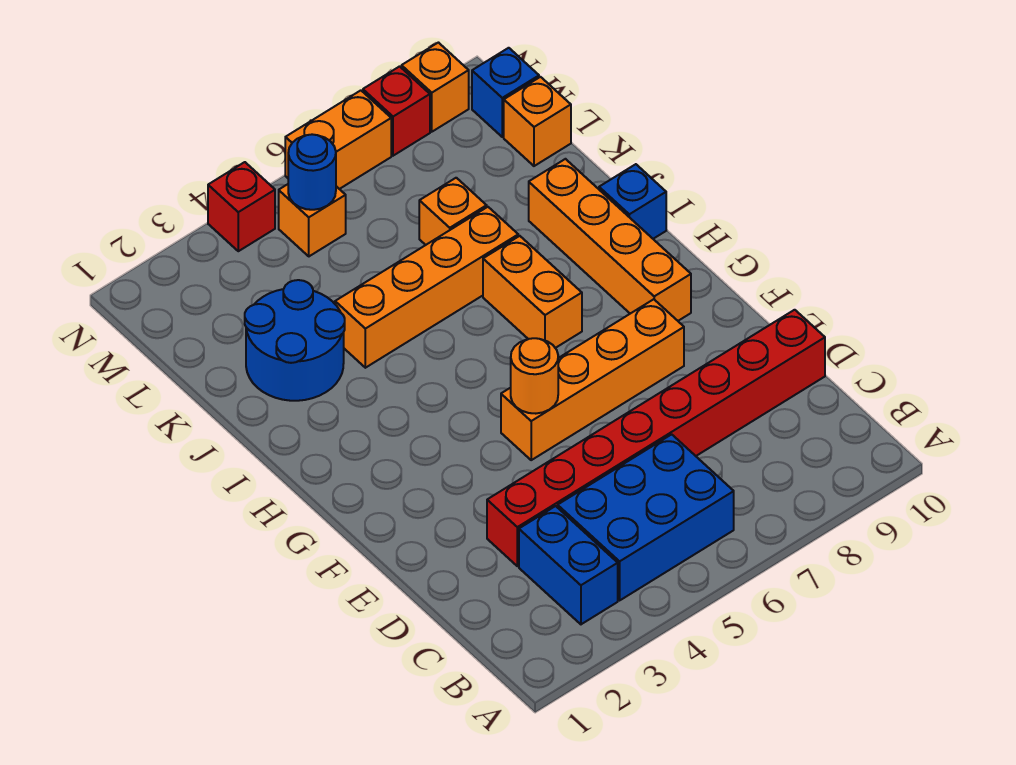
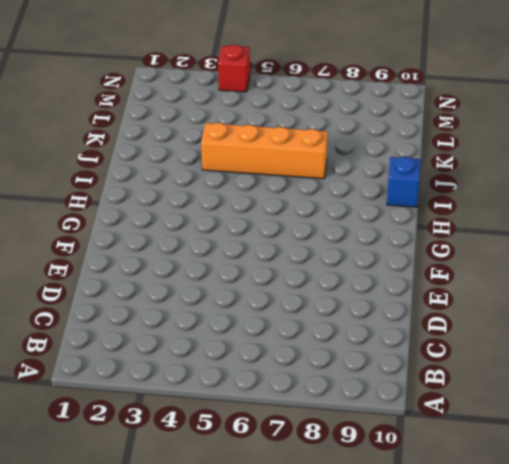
none -> blue 1x2 brick [519,506,618,624]
none -> blue 2x3 brick [558,434,734,600]
none -> red 1x8 brick [487,310,825,566]

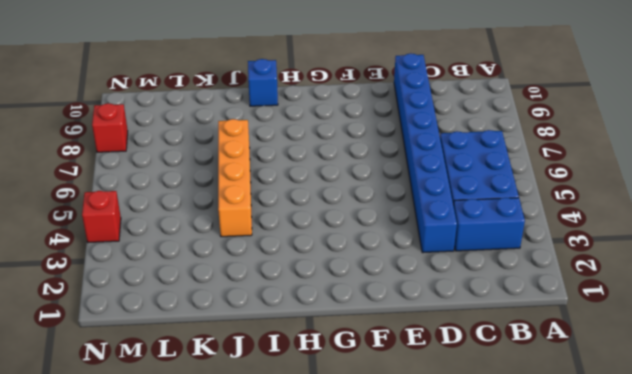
blue 1x8 brick [394,53,457,253] -> red 1x8 brick [487,310,825,566]
none -> orange 1x4 brick [501,299,684,460]
none -> orange 1x4 brick [529,159,691,321]
none -> orange 1x2 brick [483,236,582,348]

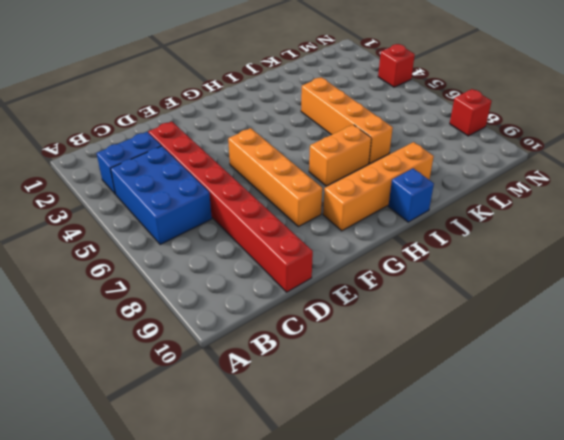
none -> blue 2x2 round brick [245,280,345,401]
none -> orange 1x1 brick [419,178,487,245]
none -> orange 1x1 brick [504,77,571,166]

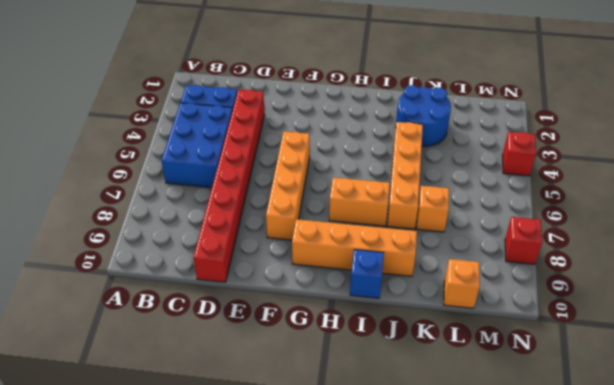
none -> orange 1x1 brick [279,184,346,256]
none -> blue 1x1 brick [472,48,539,137]
none -> orange 1x2 brick [285,90,391,189]

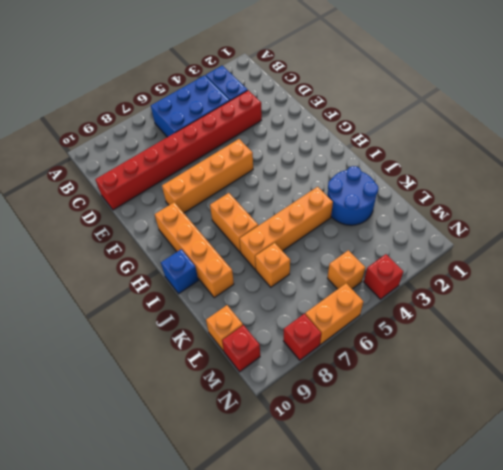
red 1x1 brick [222,325,260,372] -> blue 1x1 brick [472,48,539,137]
none -> orange 1x1 brick [402,43,469,132]
none -> orange 1x1 round brick [511,338,558,414]
none -> blue 1x1 round brick [288,134,336,210]

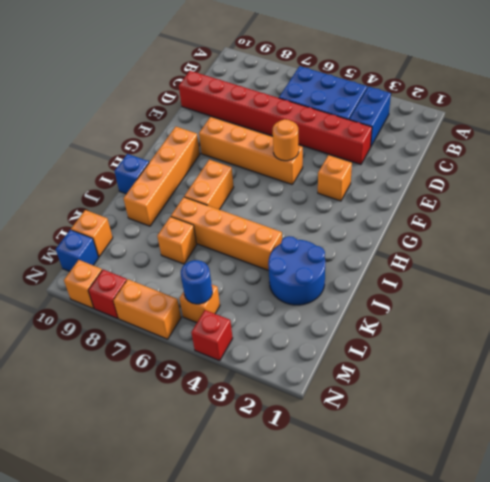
orange 1x1 brick [318,155,352,201] -> none

